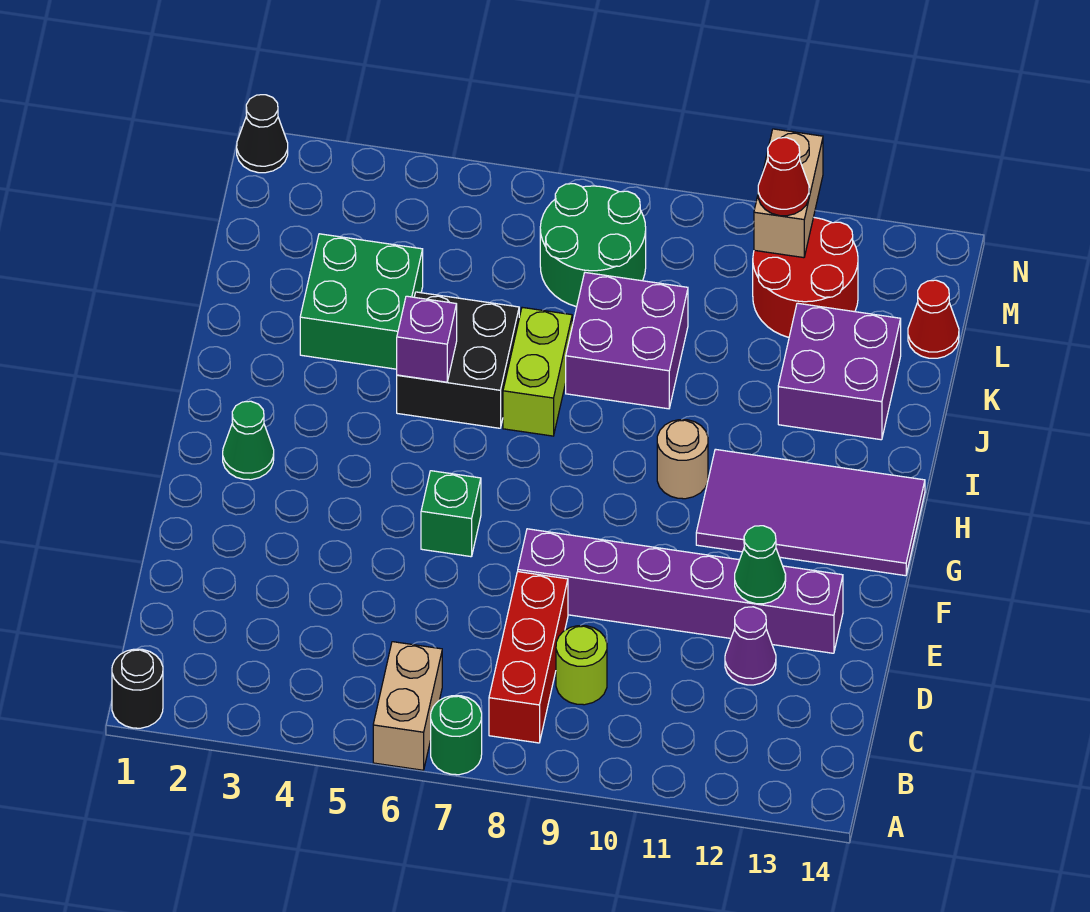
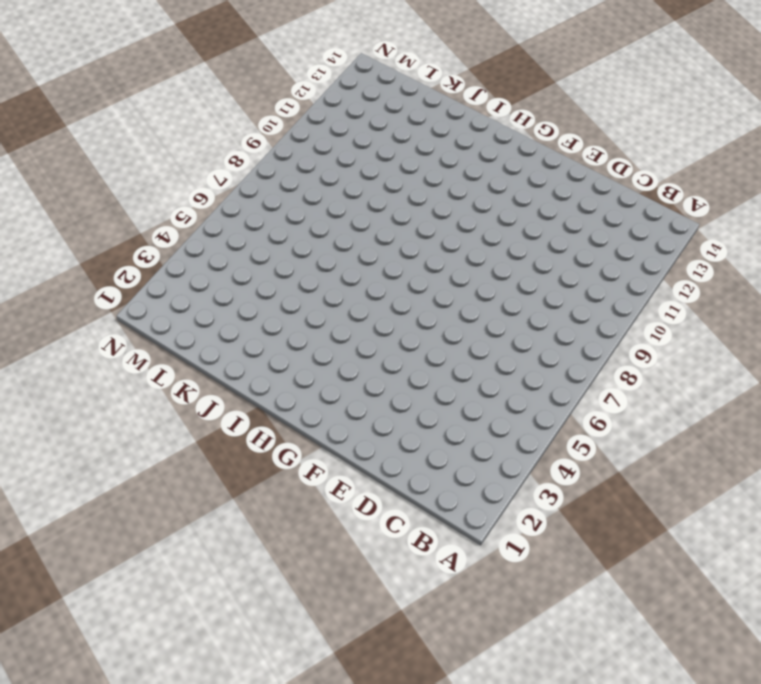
none -> black 1x1 round brick [112,649,163,728]
none -> tan 1x2 brick [373,642,442,770]
none -> green 1x1 round brick [431,696,482,775]

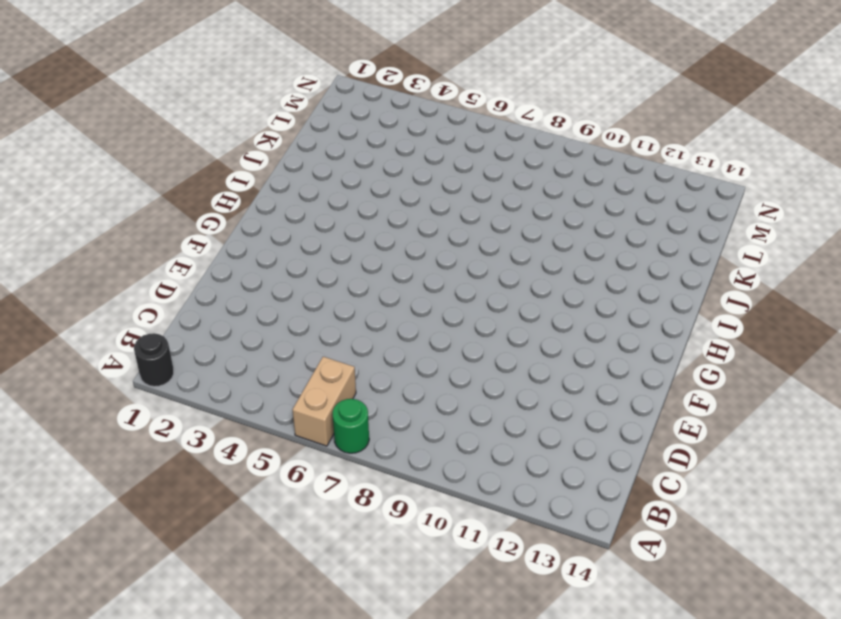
none -> red 1x3 brick [489,572,568,743]
none -> lime 1x1 round brick [556,626,607,705]
none -> purple 1x1 cone [725,607,776,685]

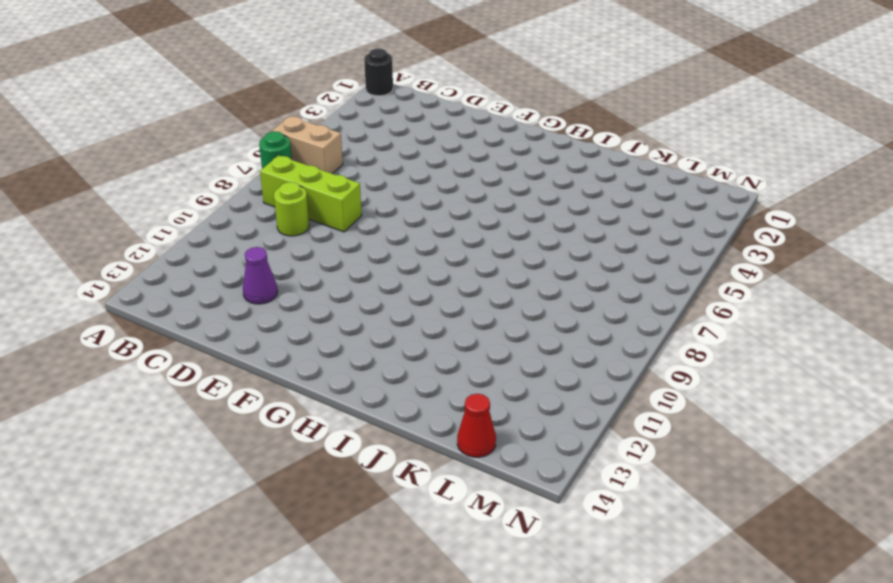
lime 1x3 brick [260,155,362,232] -> red 1x3 brick [489,572,568,743]
none -> purple 1x6 brick [518,529,843,653]
none -> green 1x1 brick [421,471,481,557]
none -> green 1x1 cone [223,401,274,480]

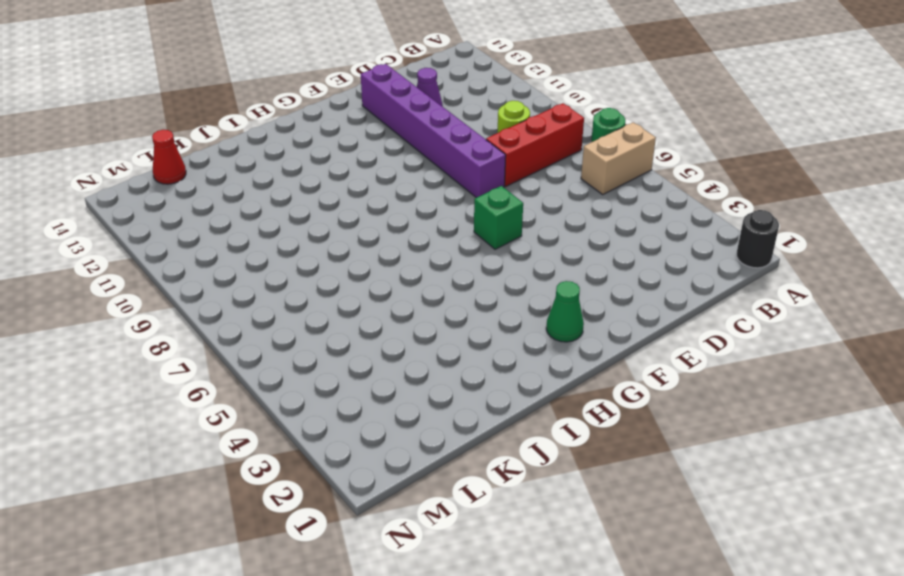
none -> purple 2x4 tile [696,449,925,576]
none -> tan 1x1 round brick [657,420,708,499]
none -> black 2x2 brick [397,292,519,428]

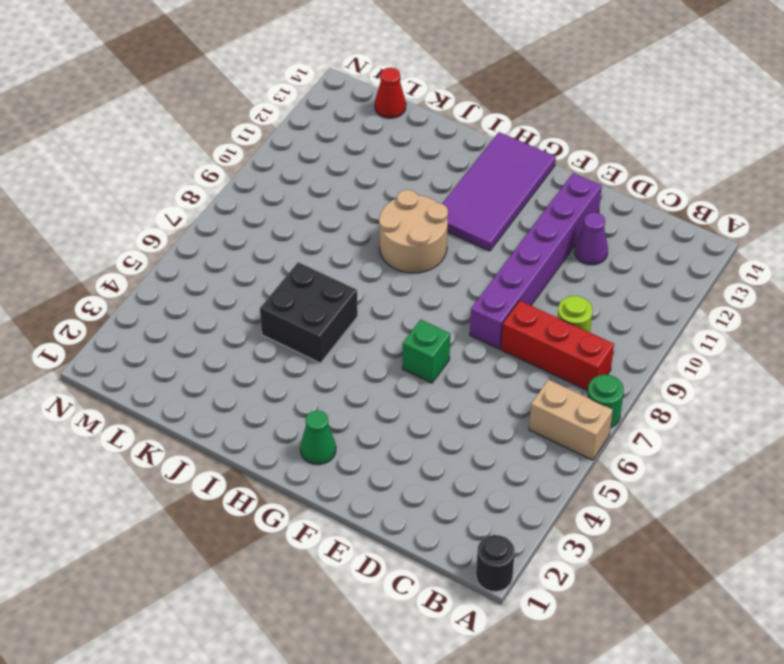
tan 2x2 round brick [379,190,448,273] -> tan 1x1 round brick [657,420,708,499]
none -> lime 1x2 brick [503,307,572,436]
none -> green 2x2 brick [300,234,423,369]
none -> purple 2x2 brick [566,272,688,409]

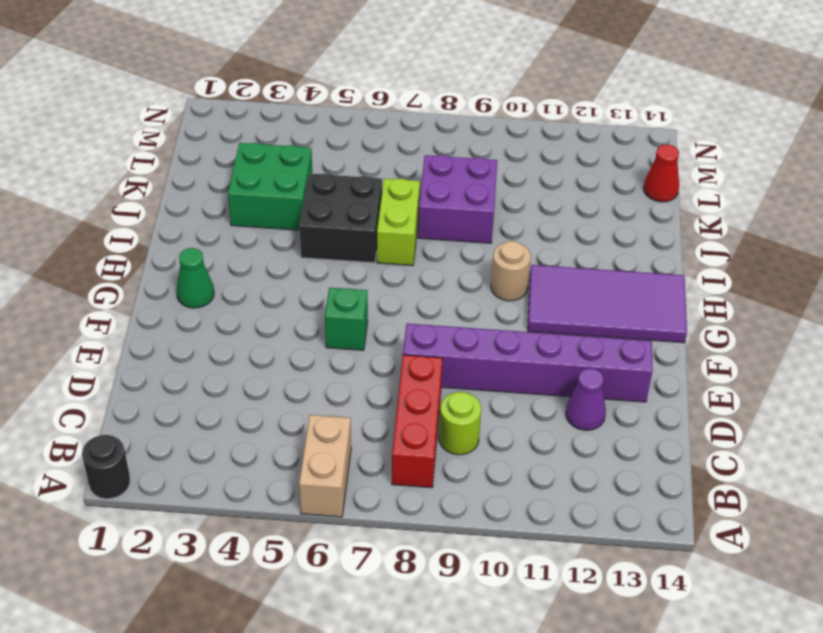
none -> green 1x1 round brick [431,696,482,775]
none -> purple 2x2 brick [778,303,901,440]
none -> green 2x2 round brick [540,184,646,307]

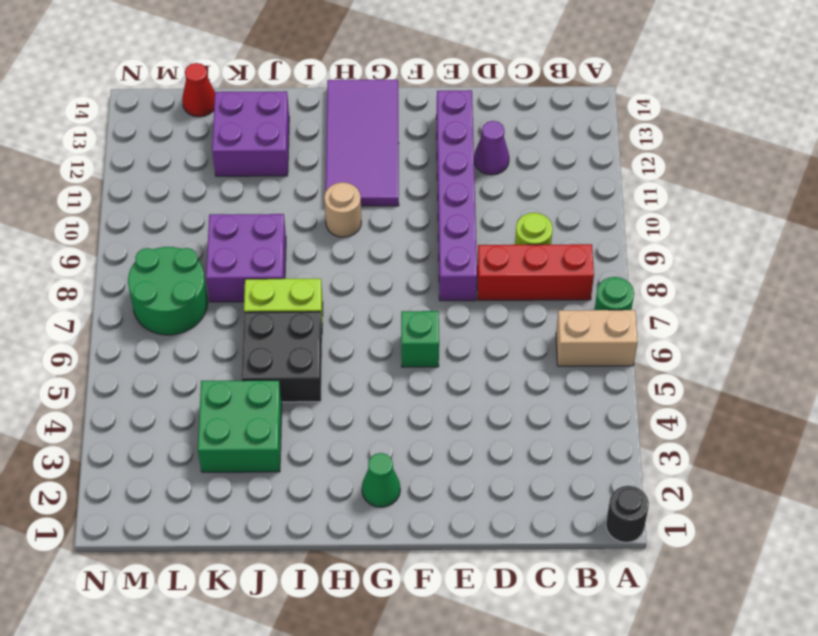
none -> red 2x2 round brick [753,217,858,337]
none -> black 1x1 cone [237,95,288,173]
none -> green 1x1 cone [735,526,786,604]

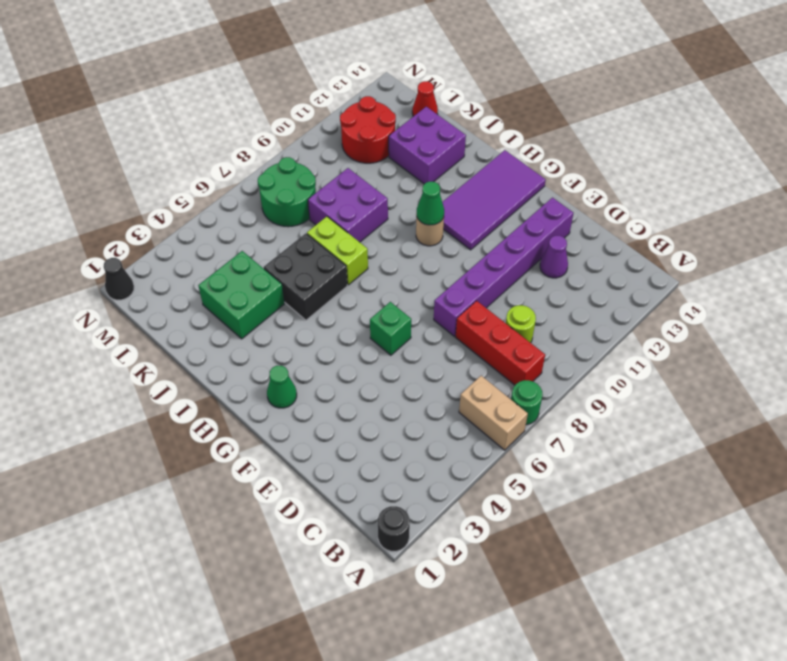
green 1x1 cone [417,182,444,225] -> green 1x1 cone moved to [735,526,786,604]
none -> purple 1x1 brick [397,296,457,382]
none -> tan 1x2 brick [754,129,823,258]
none -> red 1x1 cone [758,138,809,216]

